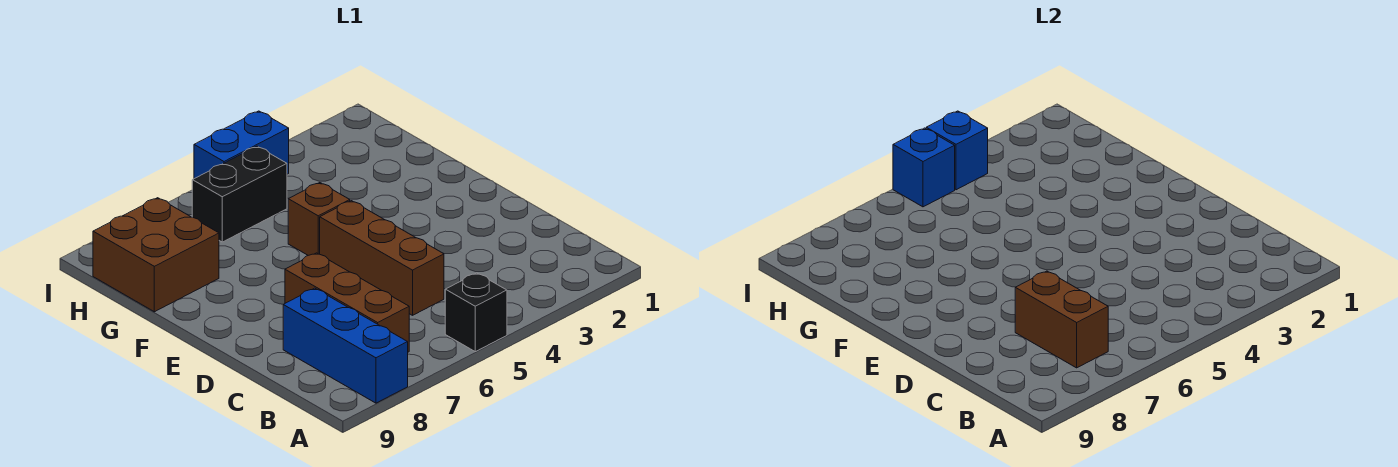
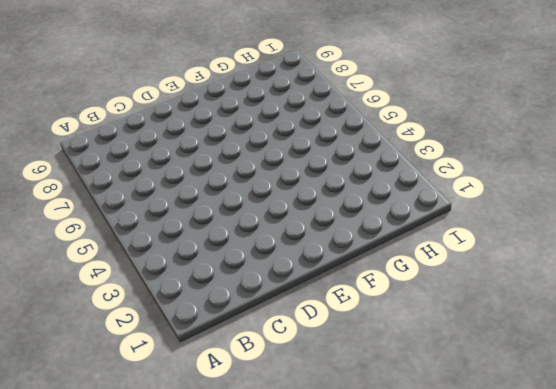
none -> black 1x1 brick [445,273,507,352]
none -> blue 1x3 brick [283,288,408,403]

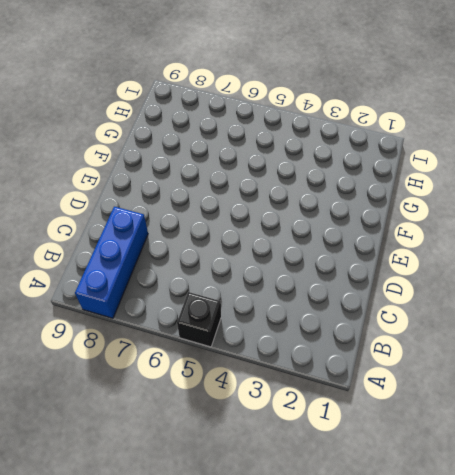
none -> brown 1x3 brick [285,253,409,352]
none -> brown 1x3 brick [320,201,444,315]

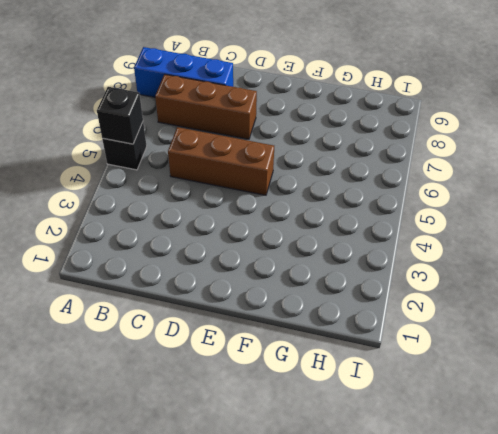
black 1x1 brick [97,87,143,144] -> none
none -> brown 1x1 brick [288,183,350,255]
none -> brown 2x2 brick [93,198,219,312]

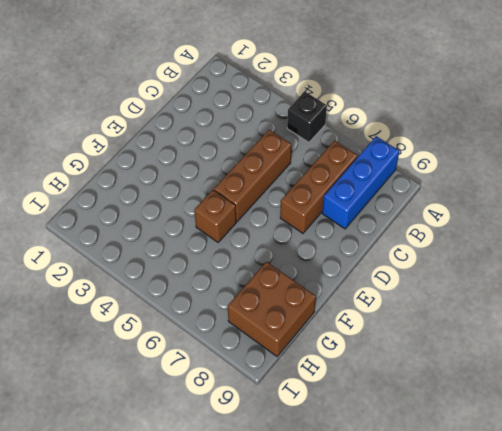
none -> black 1x2 brick [192,146,287,242]
none -> blue 1x2 brick [194,111,289,179]

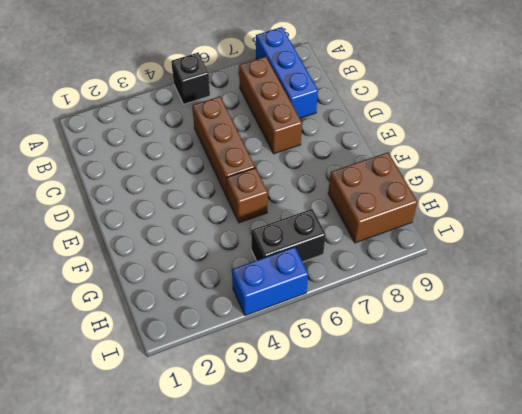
none -> brown 1x2 brick [1015,271,1108,368]
none -> blue 1x1 brick [926,111,988,190]

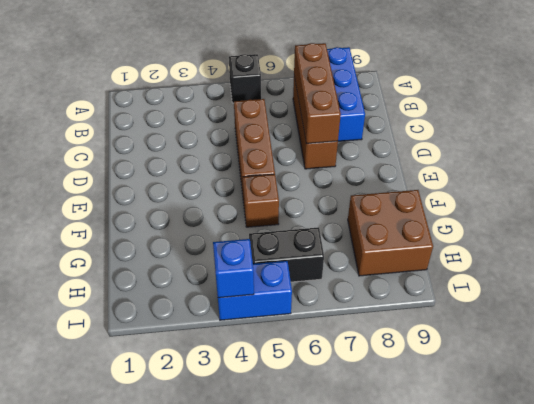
brown 1x3 brick [294,43,341,144] -> brown 1x2 brick [1015,271,1108,368]
none -> blue 1x1 brick [893,128,955,207]

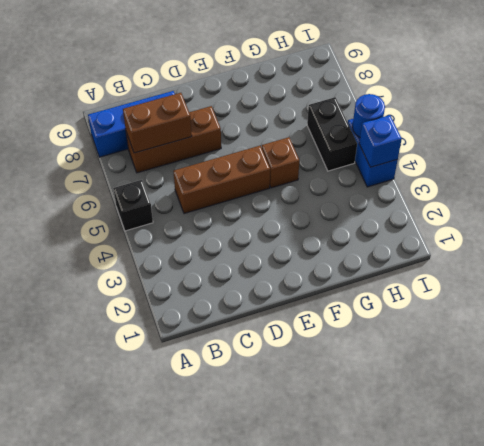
blue 1x1 round brick [352,94,385,137] -> blue 1x1 brick [893,128,955,207]
none -> brown 2x2 brick [93,198,219,312]

